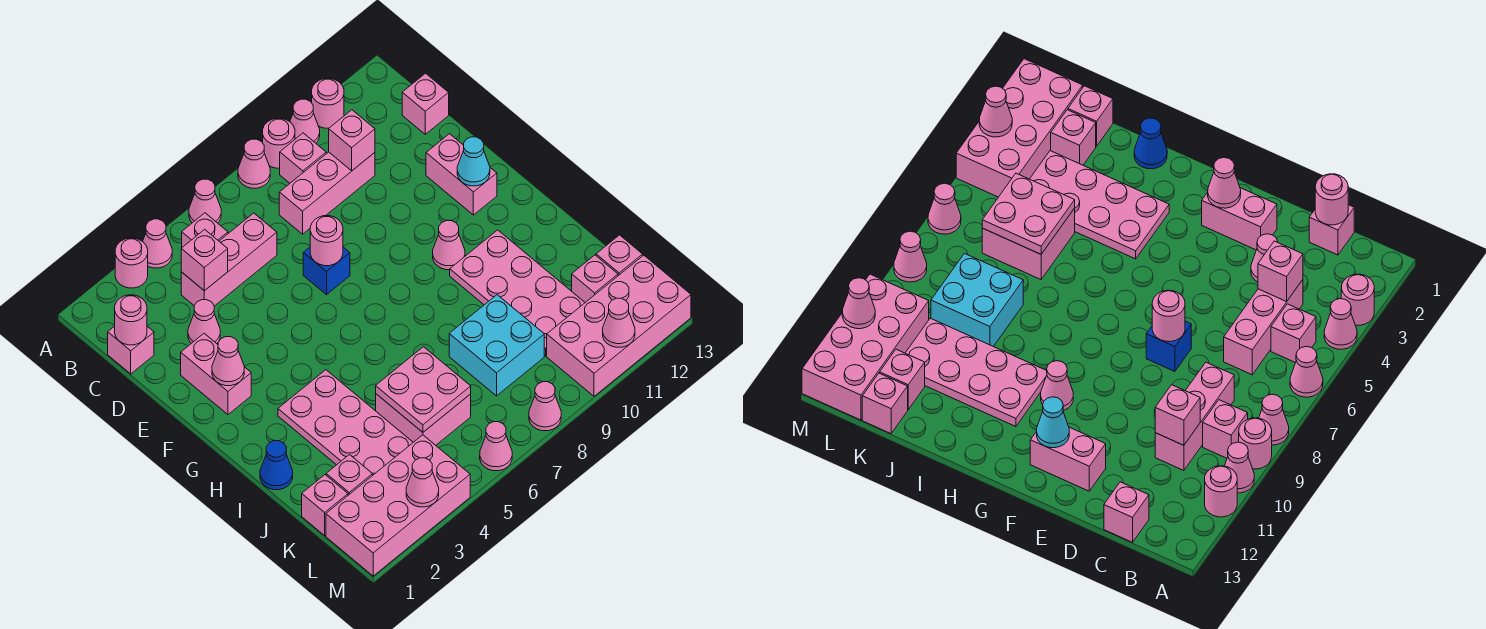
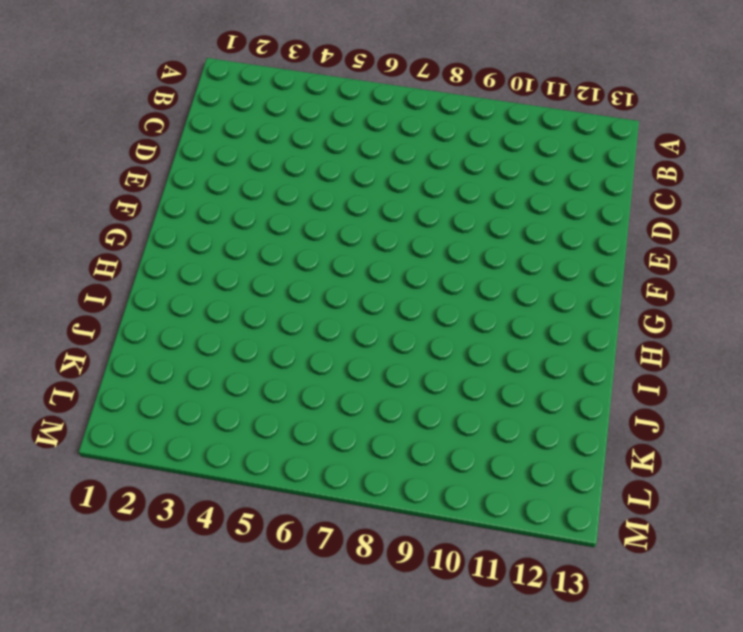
none -> pink 1x1 round brick [115,238,148,288]
none -> pink 1x1 cone [143,219,172,268]
none -> pink 1x1 cone [189,179,221,223]
none -> pink 1x1 cone [238,139,270,188]

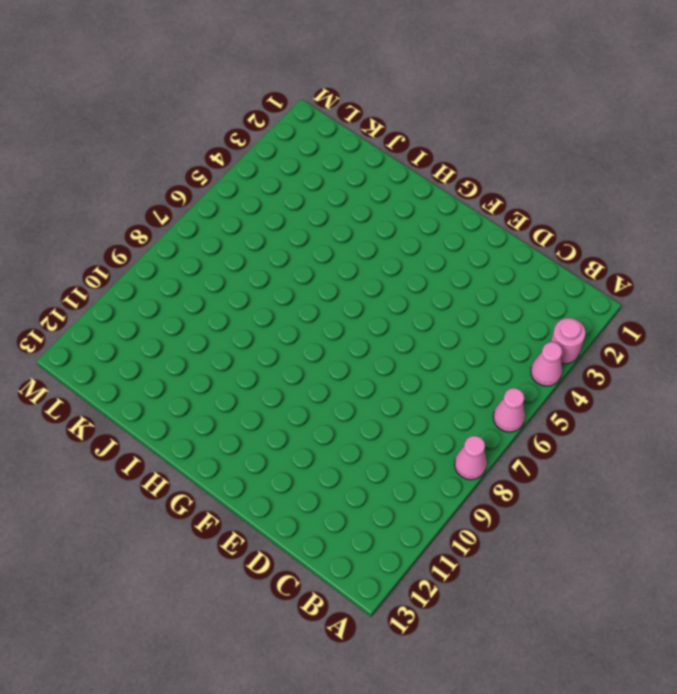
none -> pink 1x1 round brick [263,118,295,168]
none -> pink 1x1 cone [290,99,320,143]
none -> pink 1x1 round brick [312,78,344,128]
none -> pink 1x1 brick [182,213,228,247]

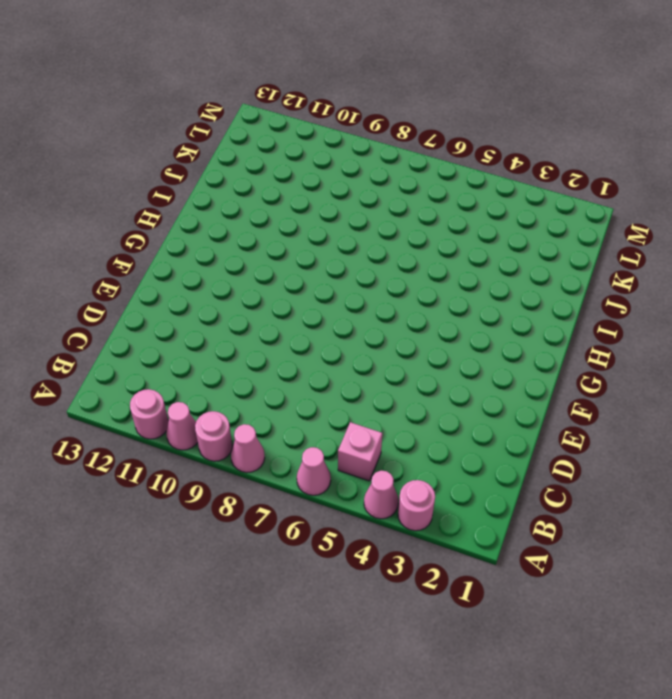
none -> pink 1x1 brick [280,133,326,183]
none -> pink 1x1 brick [108,326,154,374]
none -> pink 1x3 brick [181,213,277,306]
none -> pink 1x3 brick [279,152,375,234]

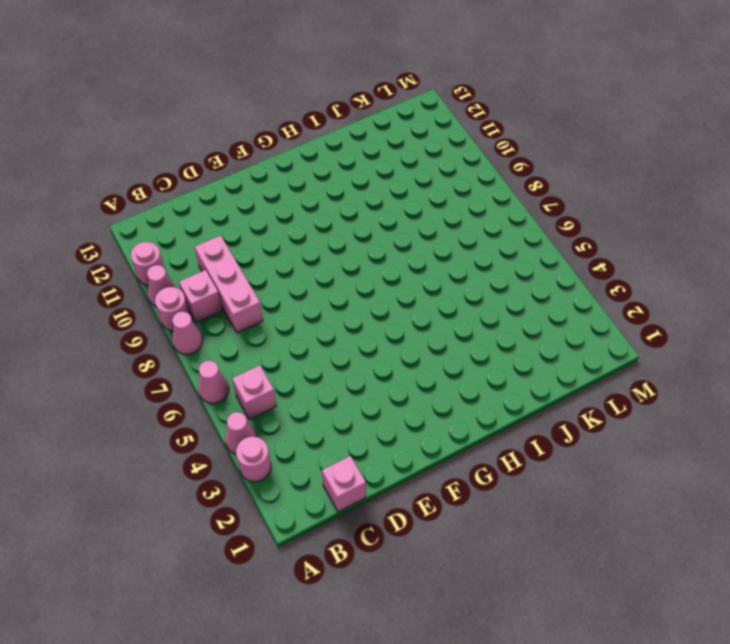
none -> pink 1x3 brick [181,213,277,306]
none -> pink 1x1 brick [402,73,449,134]
none -> pink 1x1 cone [188,300,220,344]
none -> pink 1x2 brick [181,334,251,415]

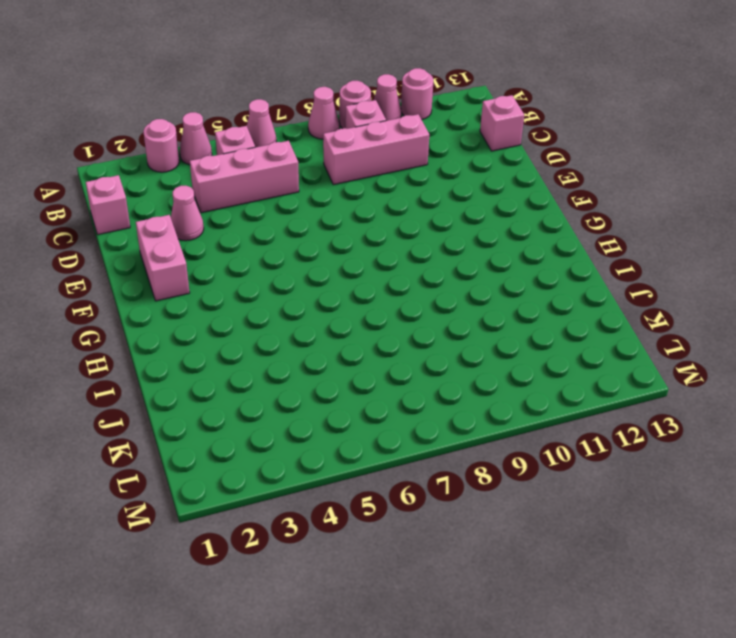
none -> blue 1x1 brick [303,247,350,295]
none -> pink 1x2 brick [426,134,497,215]
none -> pink 1x1 cone [433,221,465,270]
none -> pink 2x4 plate [278,370,413,475]

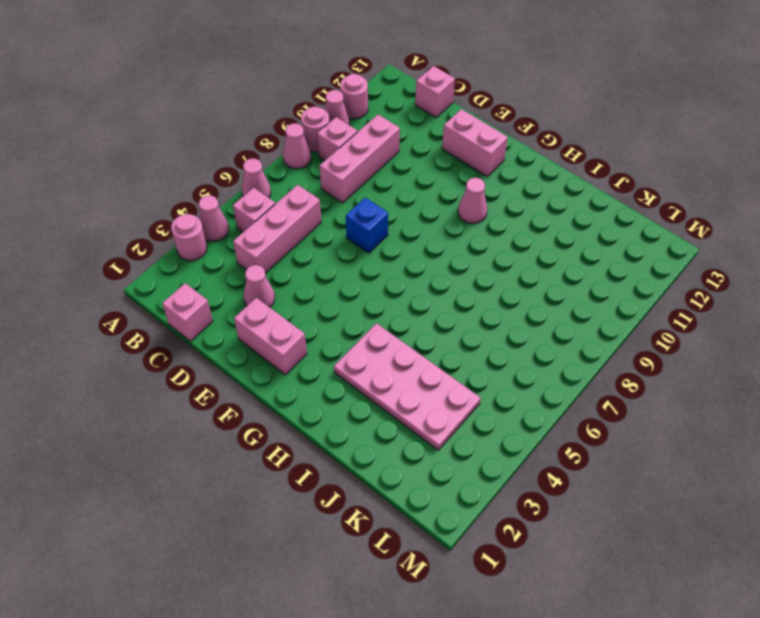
none -> pink 2x4 plate [450,230,585,356]
none -> blue 1x1 cone [260,441,293,490]
none -> pink 2x2 brick [376,394,471,445]
none -> cyan 2x2 brick [449,295,544,396]

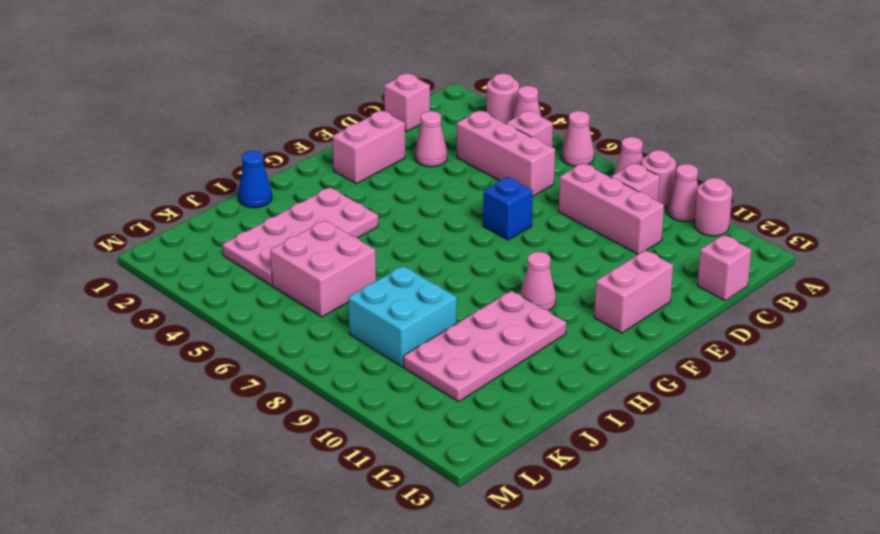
none -> pink 1x1 brick [302,475,348,535]
none -> pink 1x1 brick [326,455,373,495]
none -> pink 1x1 brick [572,255,618,302]
none -> pink 1x1 brick [596,235,643,276]

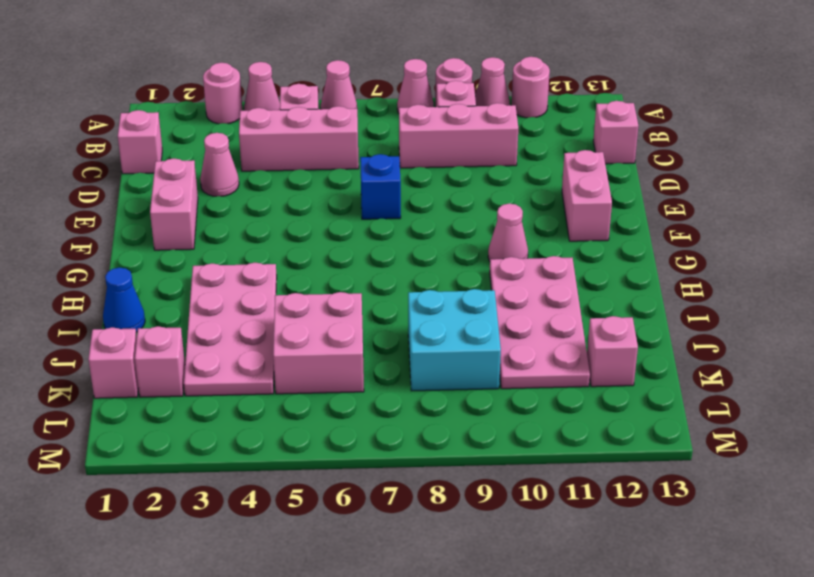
none -> pink 1x1 brick [596,235,643,276]
none -> pink 2x4 brick [326,435,470,576]
none -> pink 2x4 brick [547,255,691,396]
none -> pink 1x1 cone [480,422,512,471]

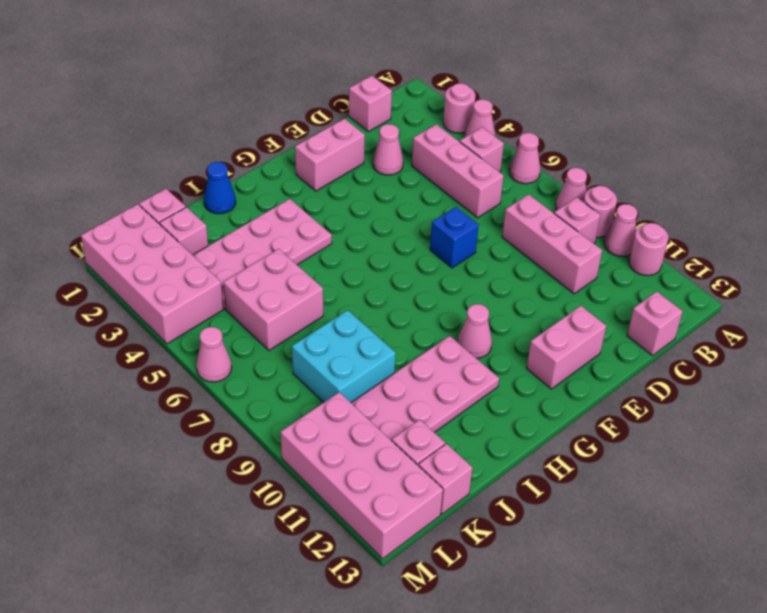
none -> pink 1x1 cone [529,382,561,431]
none -> pink 1x1 round brick [115,295,147,345]
none -> pink 1x1 brick [181,229,228,291]
none -> pink 1x1 brick [329,110,375,171]

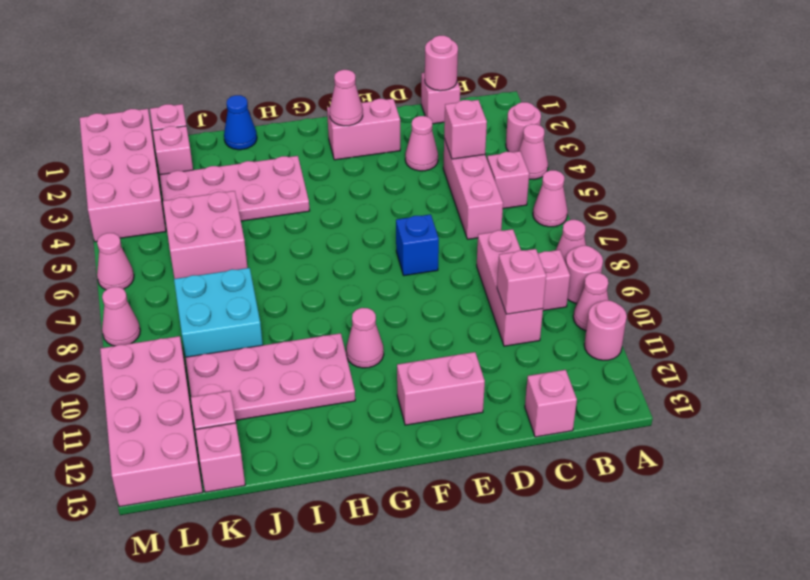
none -> pink 1x1 round brick [310,216,343,266]
none -> cyan 1x1 cone [457,137,490,186]
none -> pink 2x2 plate [376,347,471,432]
none -> pink 1x1 cone [406,458,439,507]

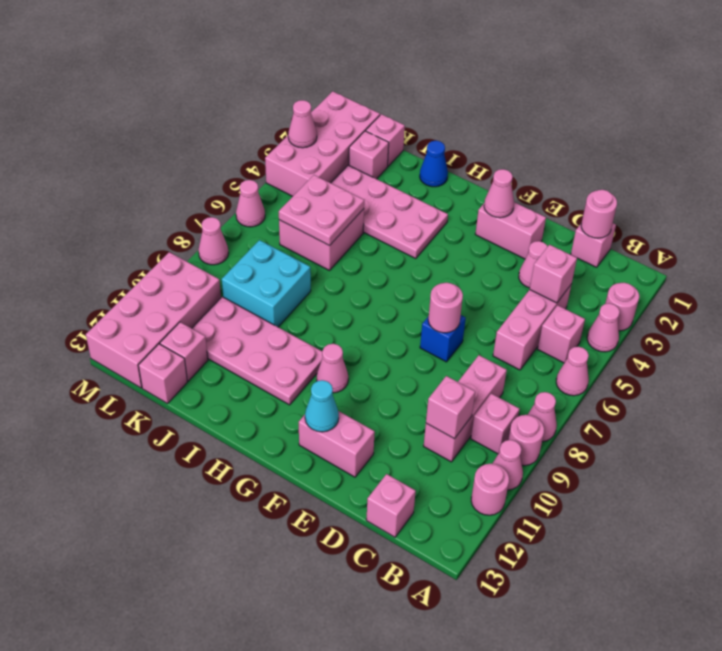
none -> pink 1x1 cone [603,298,635,347]

